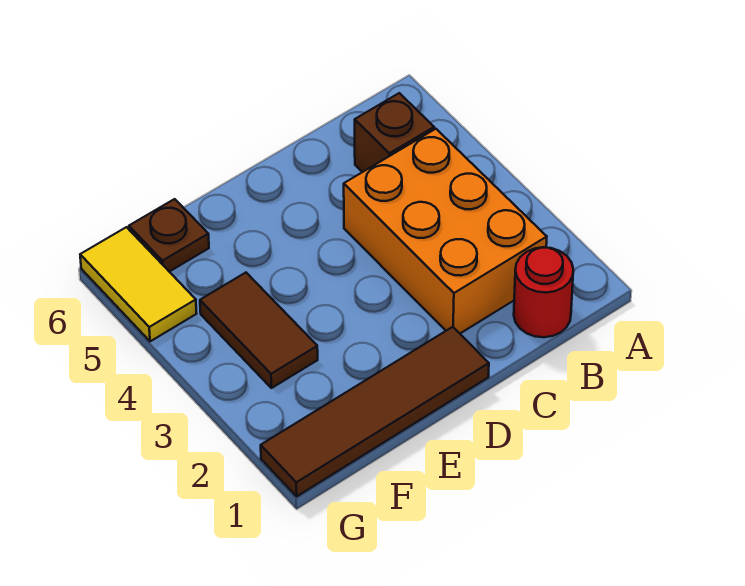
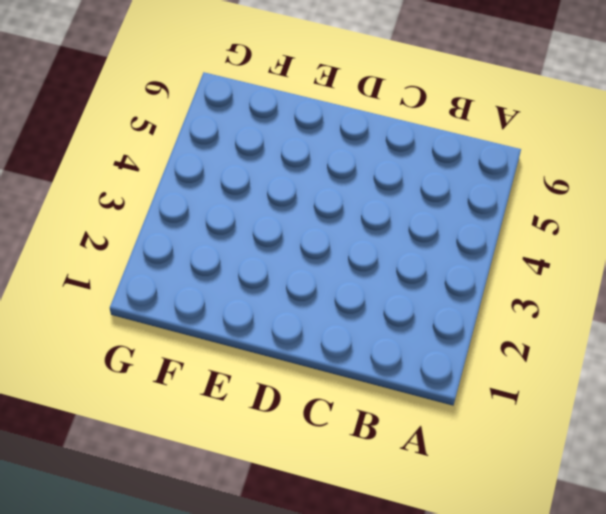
none -> red 1x1 round brick [514,247,573,337]
none -> orange 2x3 brick [344,129,547,333]

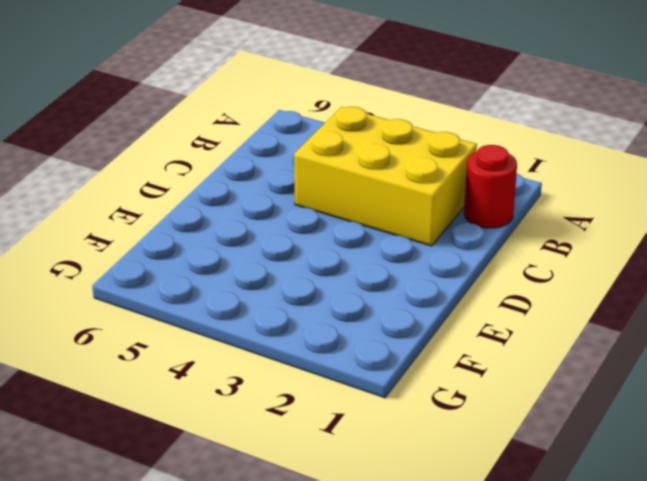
yellow 2x3 brick [294,107,477,246] -> orange 2x3 brick [344,129,547,333]
none -> brown 1x1 brick [355,93,434,172]
none -> brown 1x4 tile [261,327,489,496]

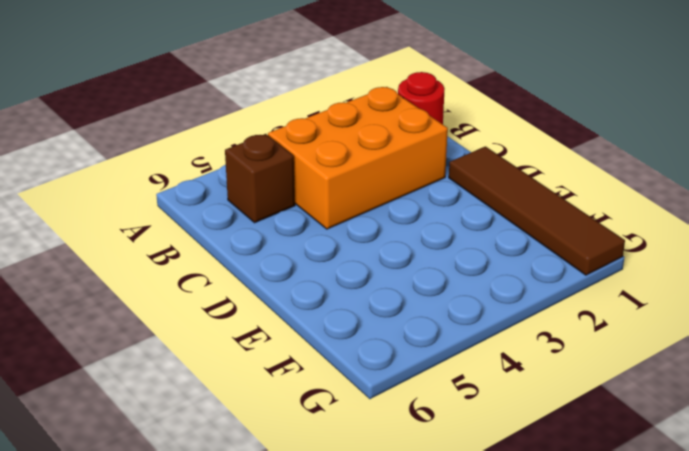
none -> brown 1x2 tile [200,273,318,388]
none -> brown 1x1 plate [129,199,209,272]

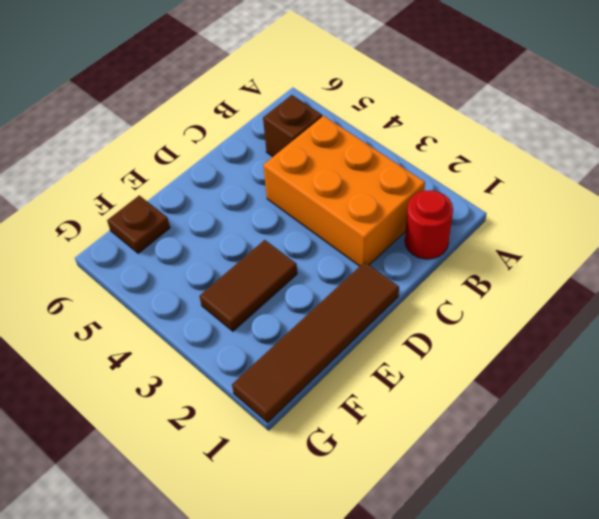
brown 1x2 tile [199,240,297,331] -> brown 1x2 tile turned to [200,273,318,388]
none -> yellow 1x2 tile [80,227,197,341]

